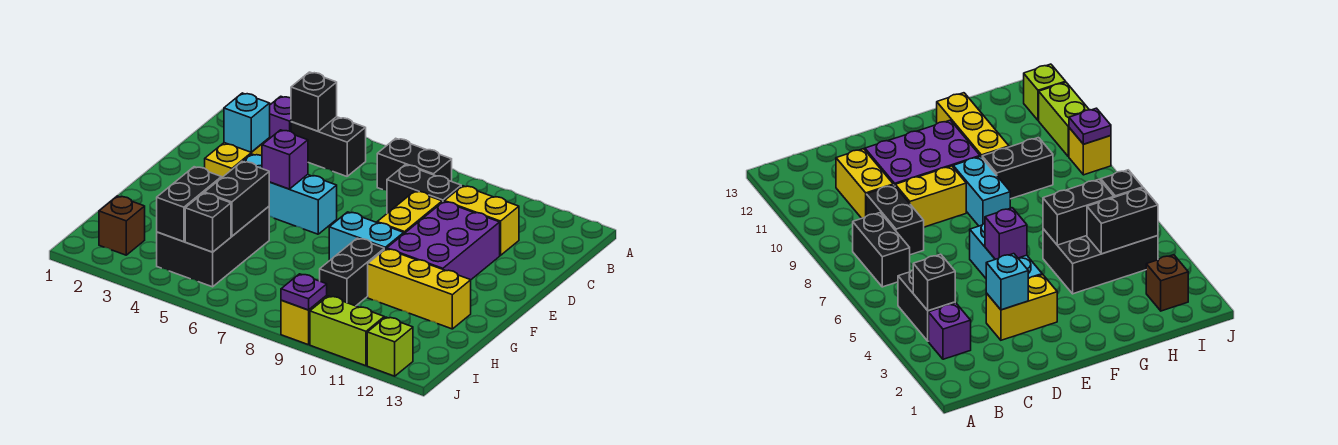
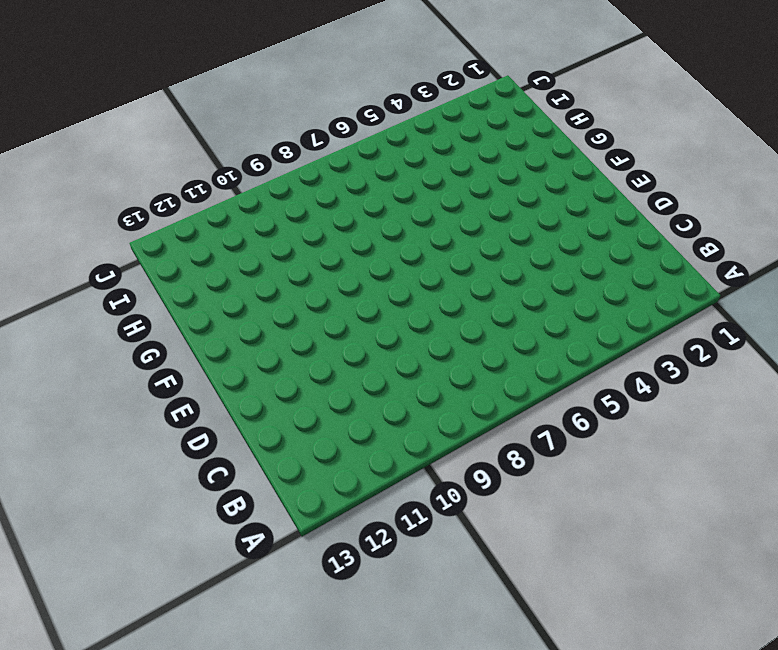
none -> purple 1x1 brick [269,96,291,138]
none -> black 1x2 brick [291,117,366,176]
none -> black 1x2 brick [377,138,452,190]

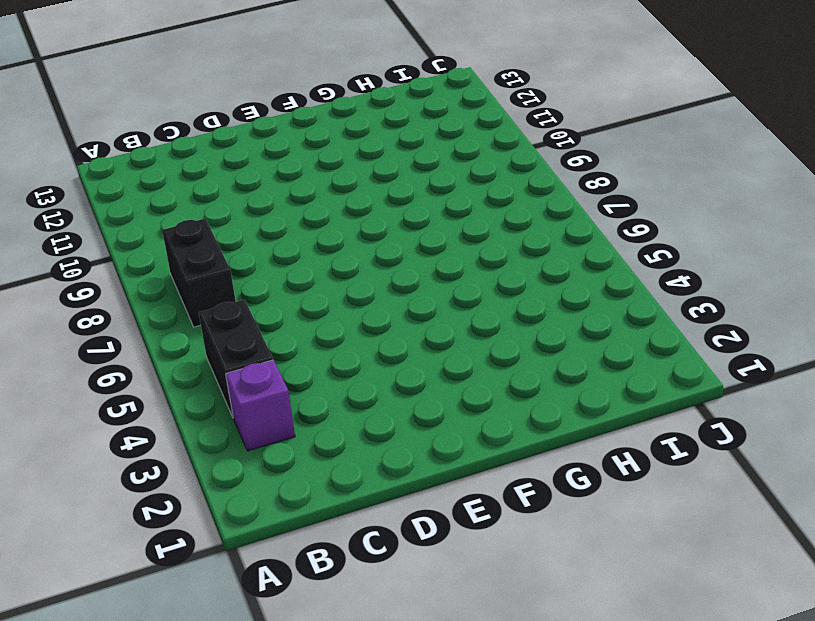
none -> black 1x2 brick [387,165,461,213]
none -> yellow 1x2 brick [444,186,519,255]
none -> yellow 1x2 brick [205,138,270,178]

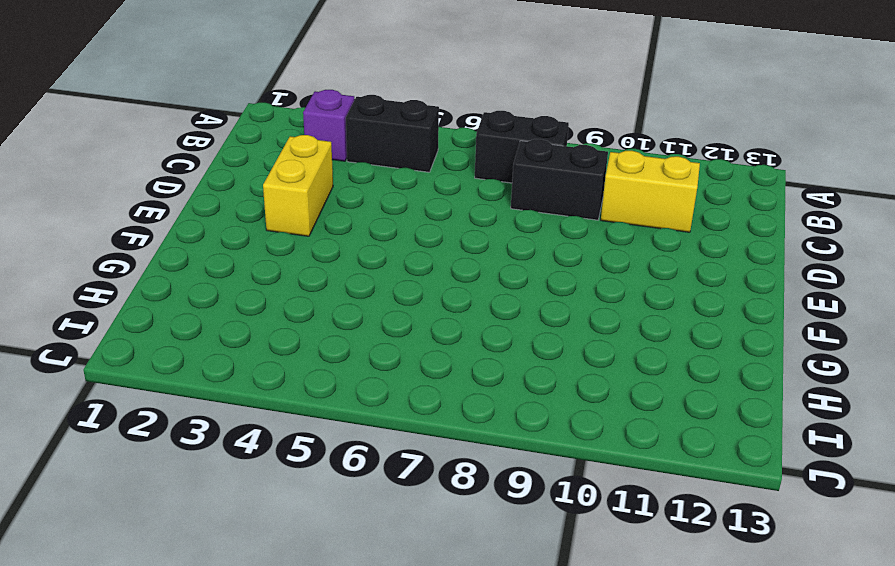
none -> yellow 1x2 brick [377,191,442,233]
none -> purple 2x3 brick [387,202,500,280]
none -> cyan 1x3 brick [243,154,337,234]

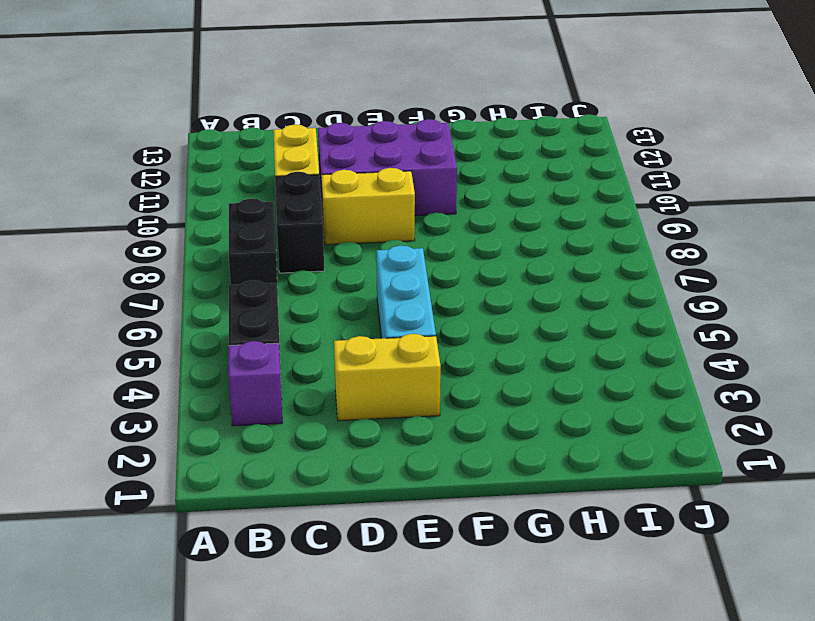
none -> cyan 1x2 brick [329,212,404,261]
none -> black 2x3 brick [157,207,269,287]
none -> black 1x2 brick [320,238,384,306]

